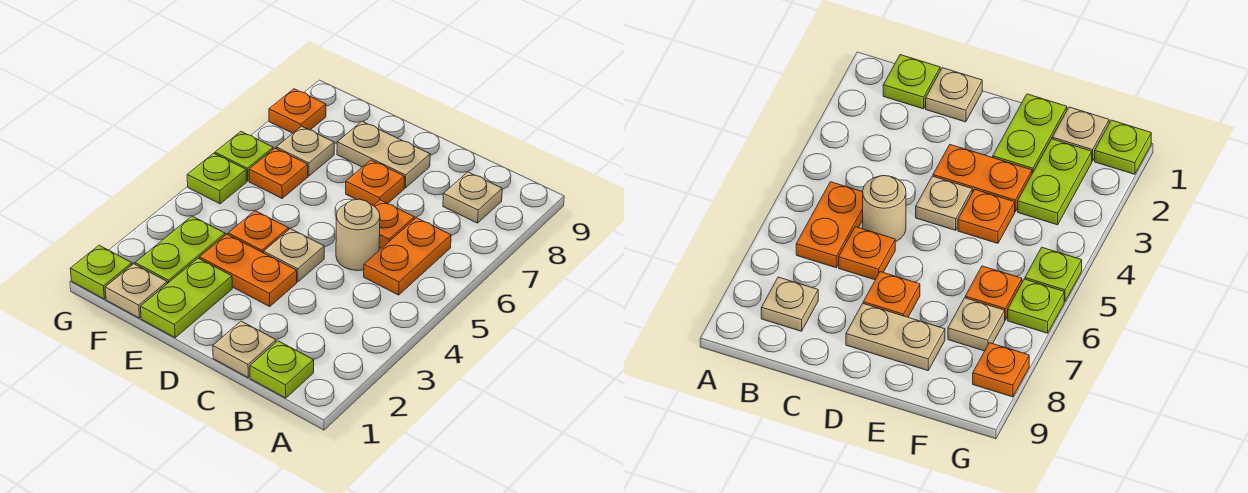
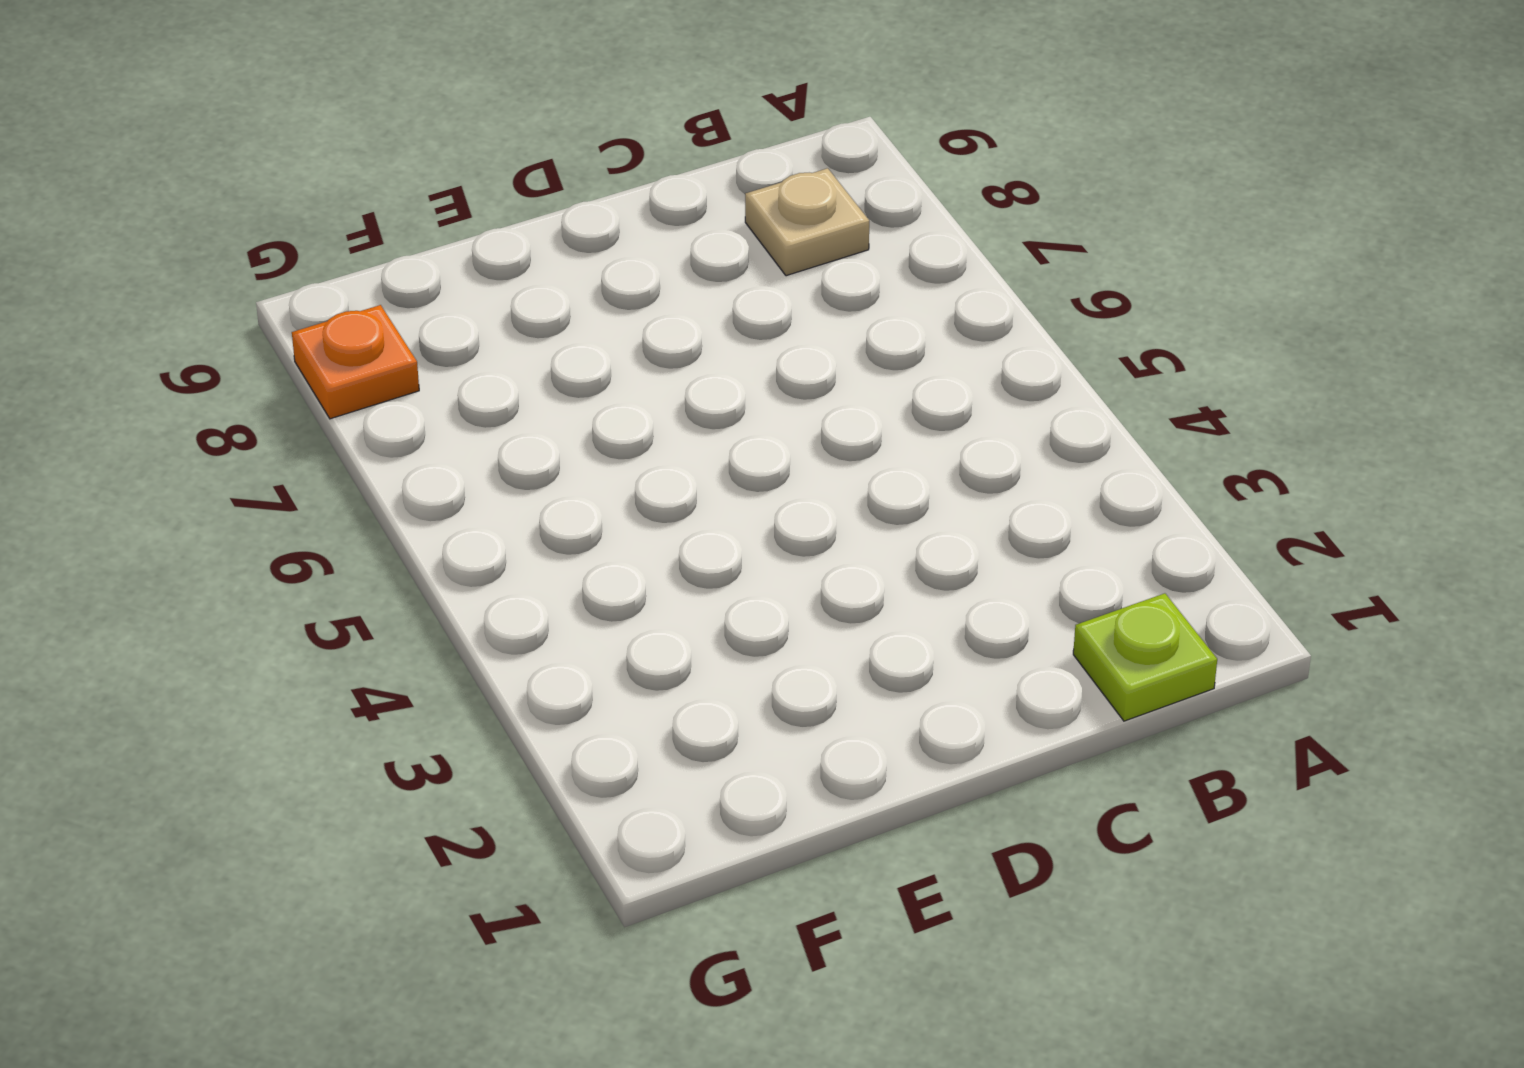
none -> orange 1x2 plate [364,218,451,295]
none -> tan 1x1 plate [213,321,276,377]
none -> tan 1x1 round brick [336,199,380,271]

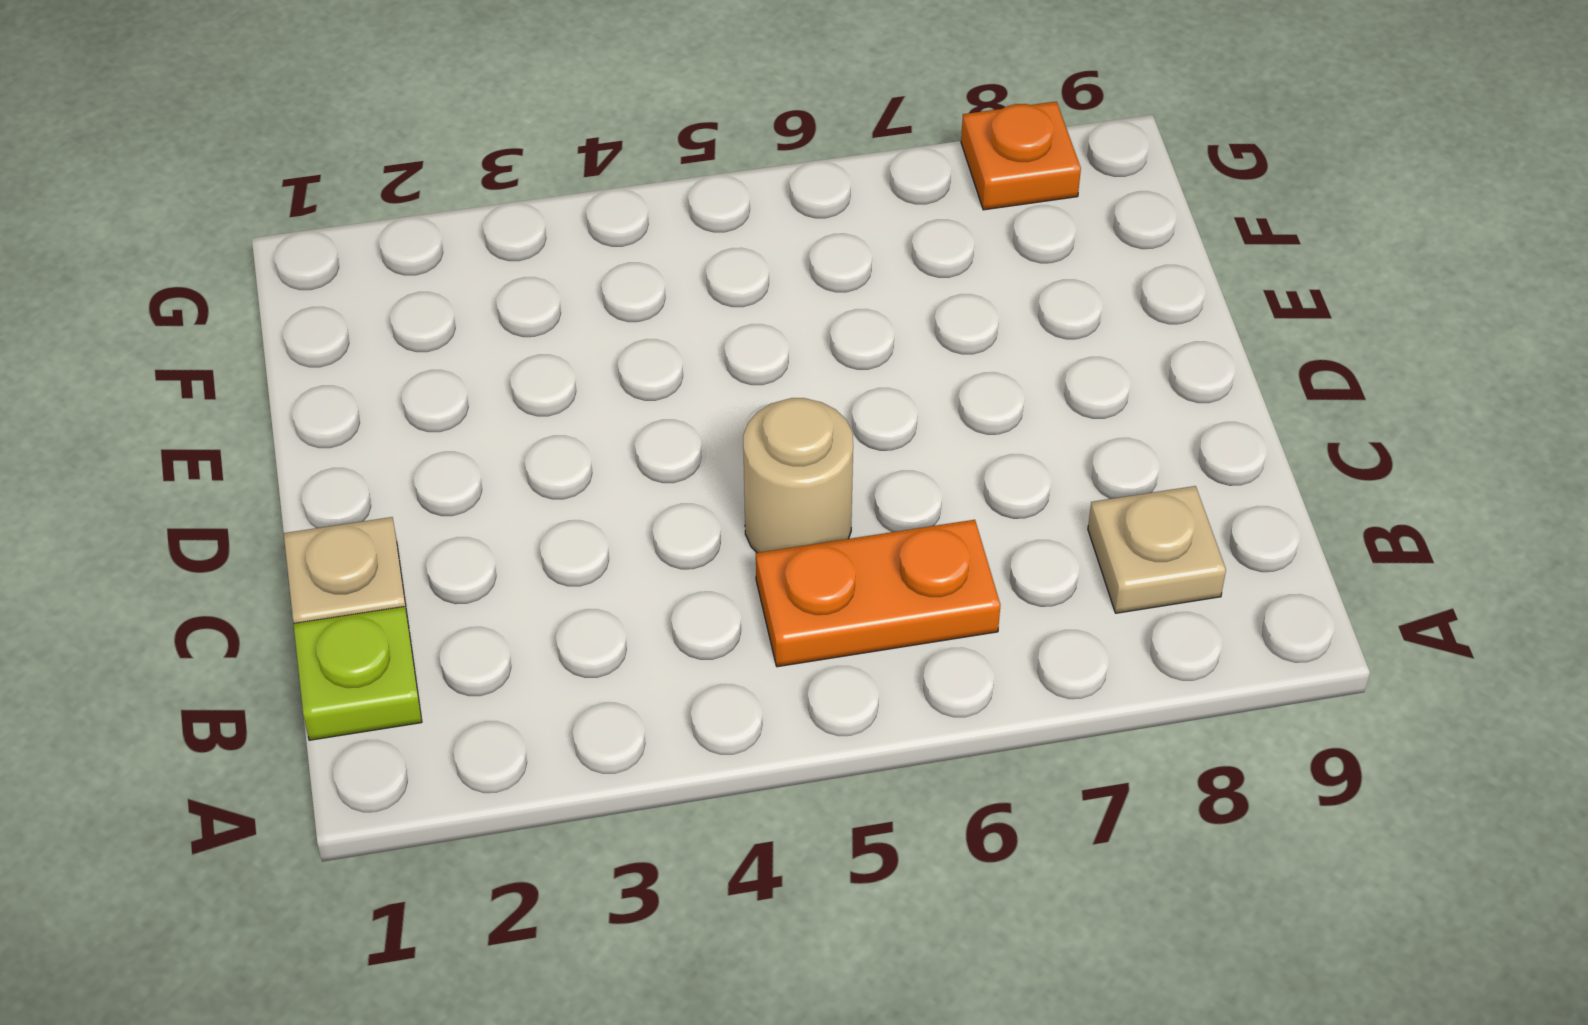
none -> orange 1x1 plate [374,200,415,249]
none -> orange 1x2 plate [200,234,297,306]
none -> tan 1x1 plate [264,229,324,282]

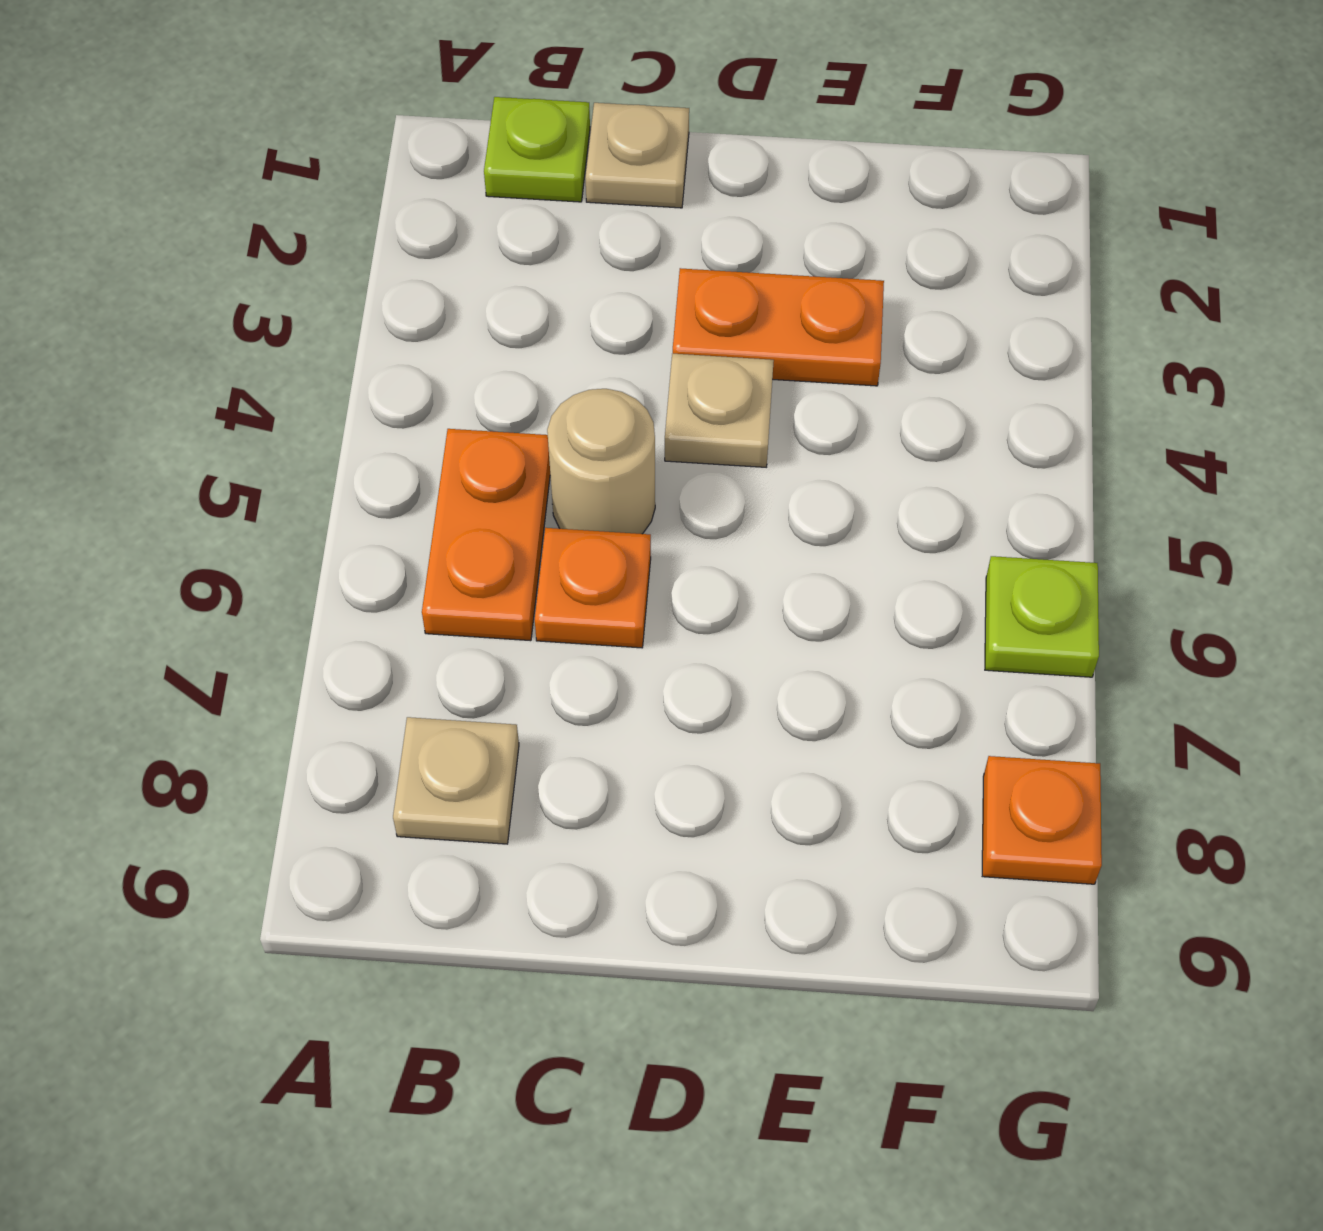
none -> orange 1x1 plate [346,160,405,206]
none -> tan 1x2 plate [337,121,430,188]
none -> lime 1x2 plate [141,258,232,338]

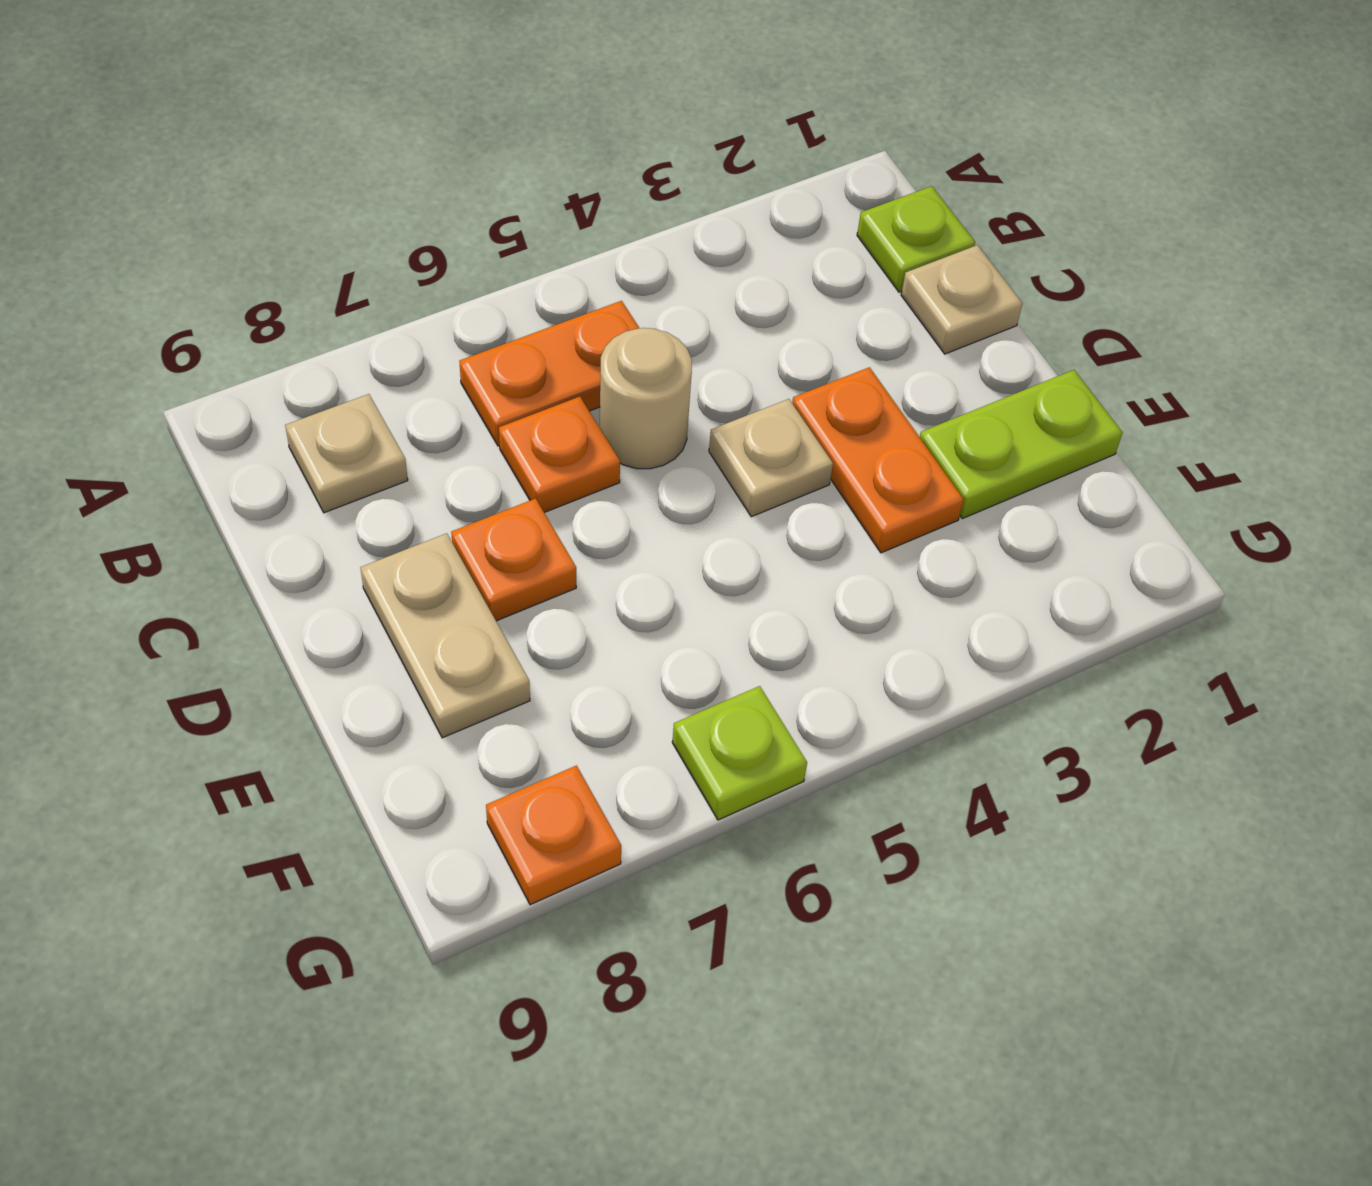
none -> orange 1x1 plate [228,211,289,253]
none -> tan 1x1 plate [105,264,167,318]
none -> lime 1x2 plate [135,216,225,284]

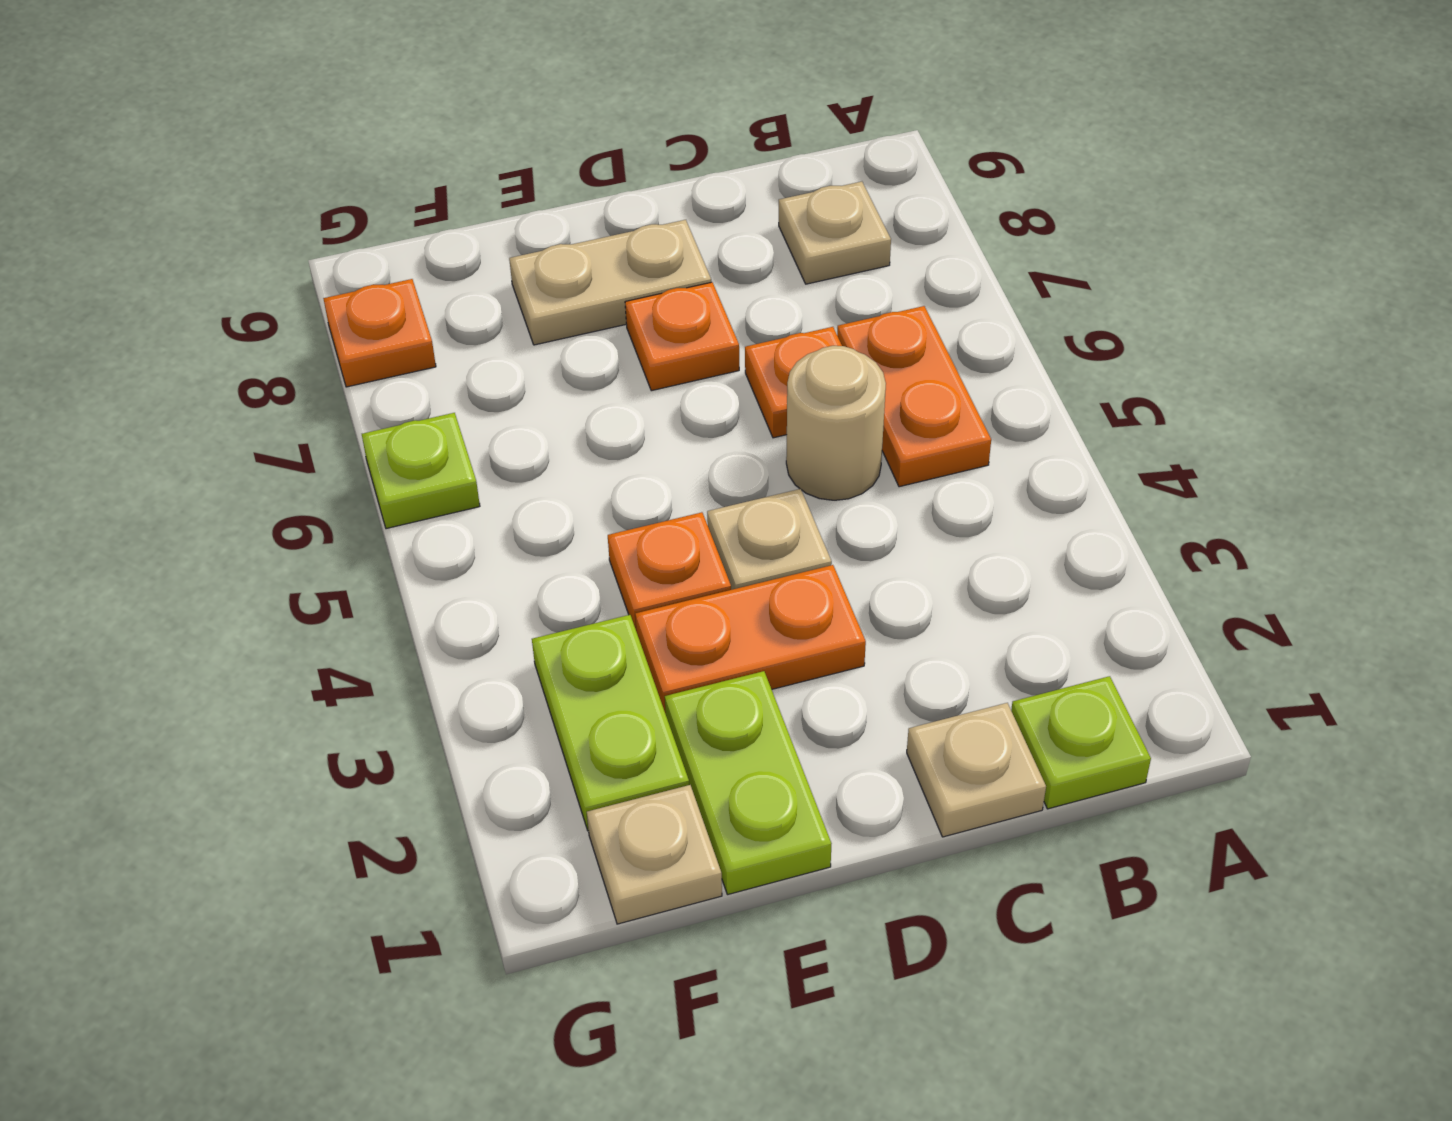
none -> orange 1x1 plate [249,148,308,198]
none -> tan 1x1 plate [276,126,334,176]
none -> lime 1x1 plate [70,245,132,299]

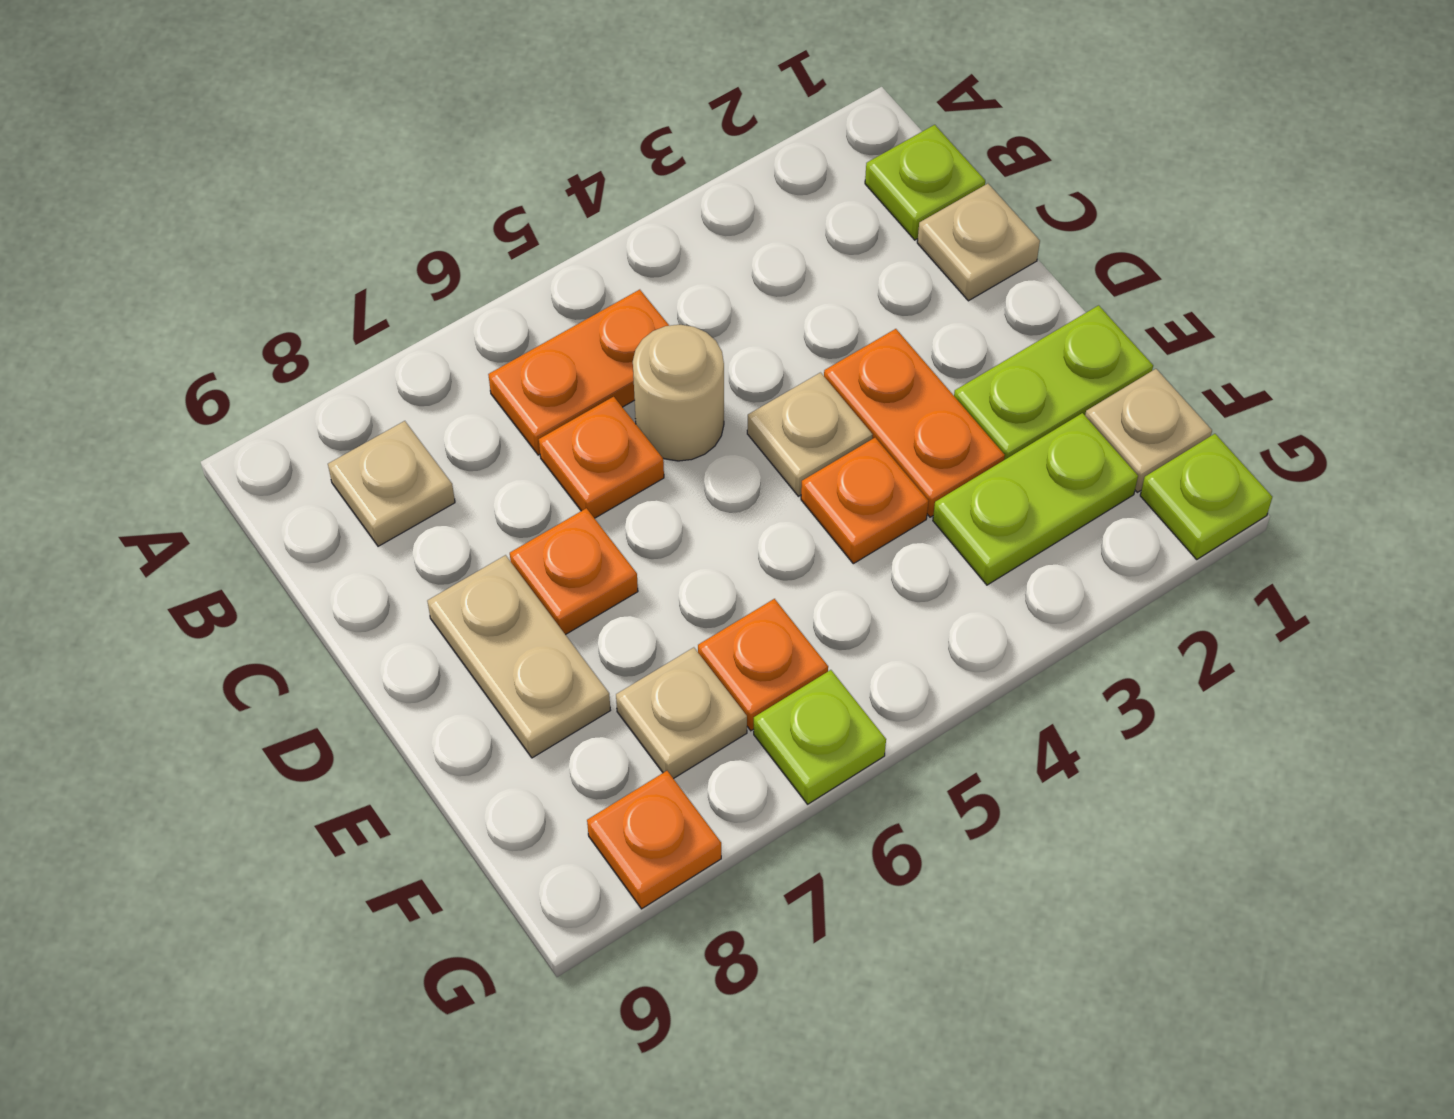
none -> lime 1x1 plate [187,153,246,204]

